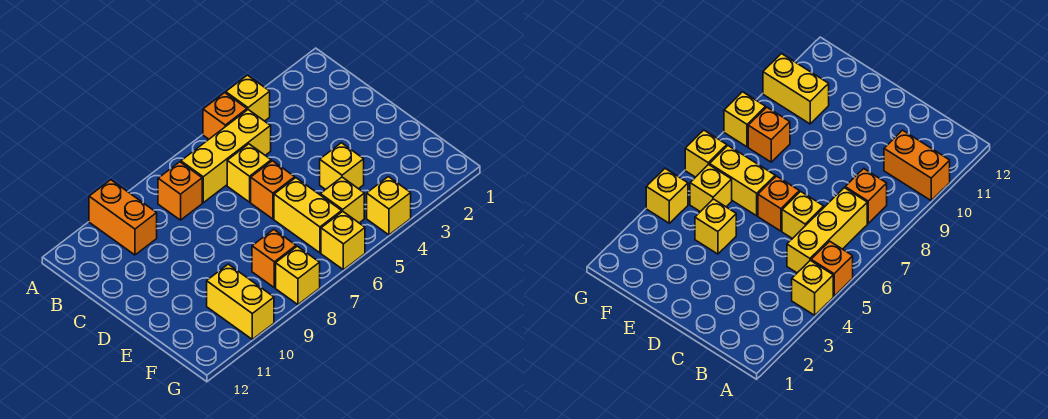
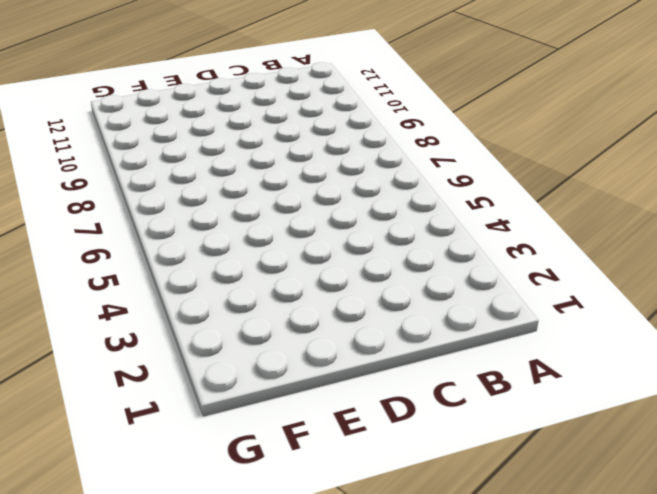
none -> yellow 1x1 brick [226,75,270,121]
none -> orange 1x1 brick [203,93,247,139]
none -> orange 1x2 brick [89,180,157,255]

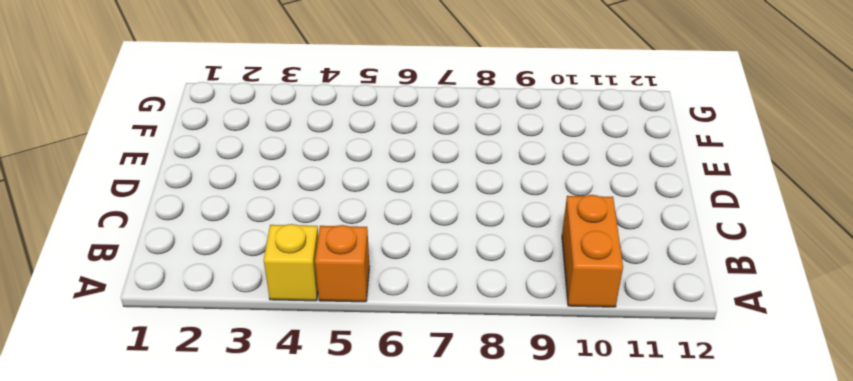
none -> yellow 1x3 brick [181,110,271,203]
none -> orange 1x1 brick [158,162,202,220]
none -> yellow 1x1 brick [227,144,271,202]

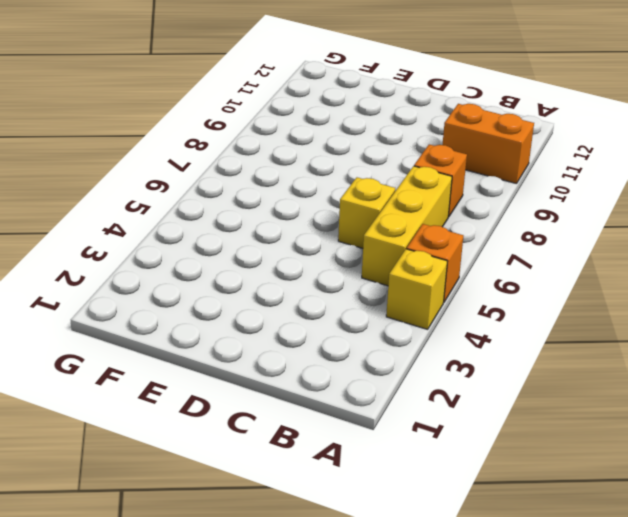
none -> orange 1x1 brick [251,161,295,219]
none -> yellow 1x1 brick [320,143,364,189]
none -> yellow 1x2 brick [274,178,342,253]

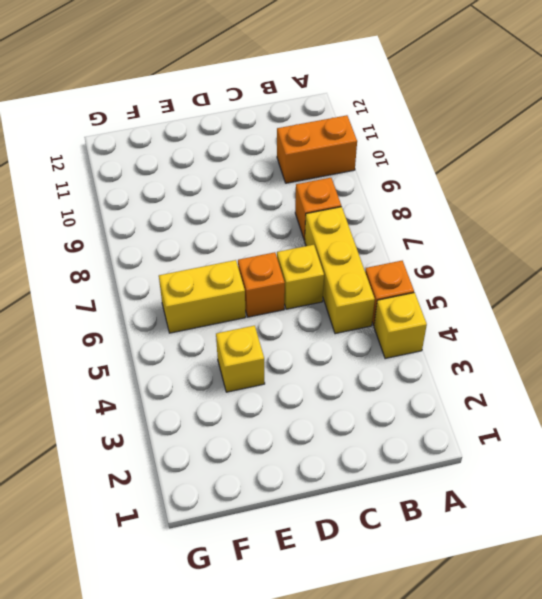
none -> yellow 1x1 brick [320,177,364,223]
none -> orange 1x1 brick [252,229,296,288]
none -> yellow 1x2 brick [207,264,274,339]

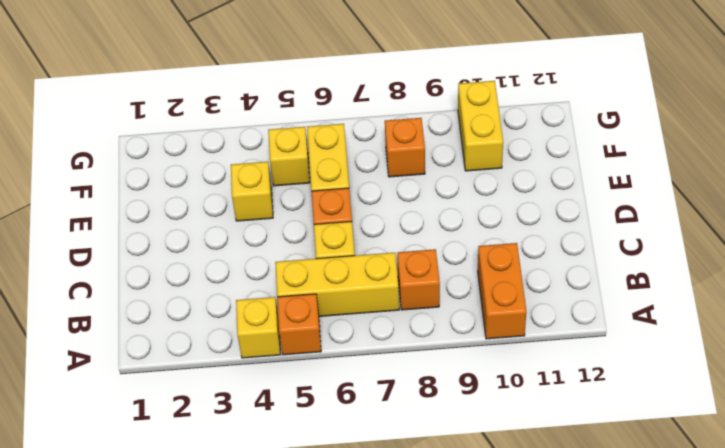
none -> yellow 1x1 brick [367,177,411,235]
none -> yellow 1x1 brick [321,212,365,270]
none -> yellow 1x1 brick [276,246,320,305]

